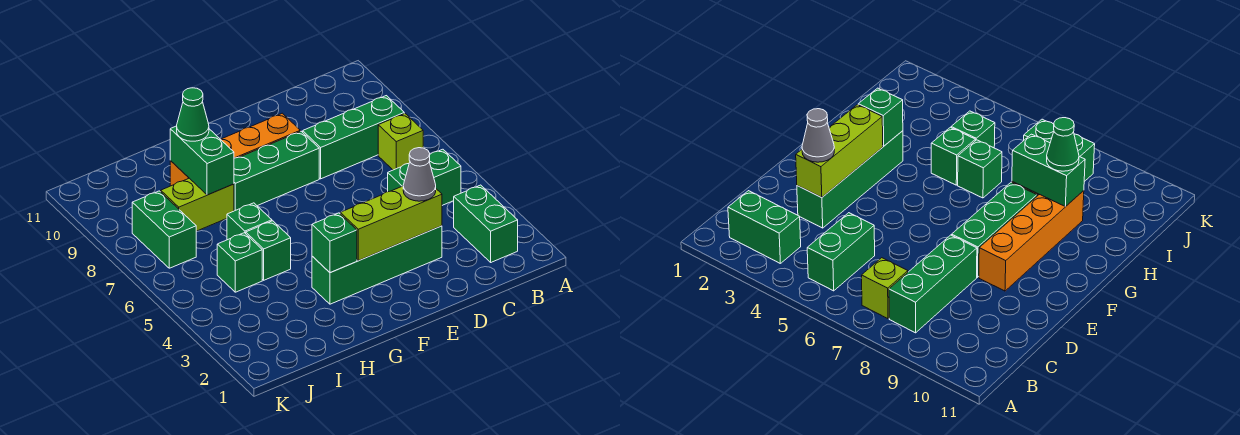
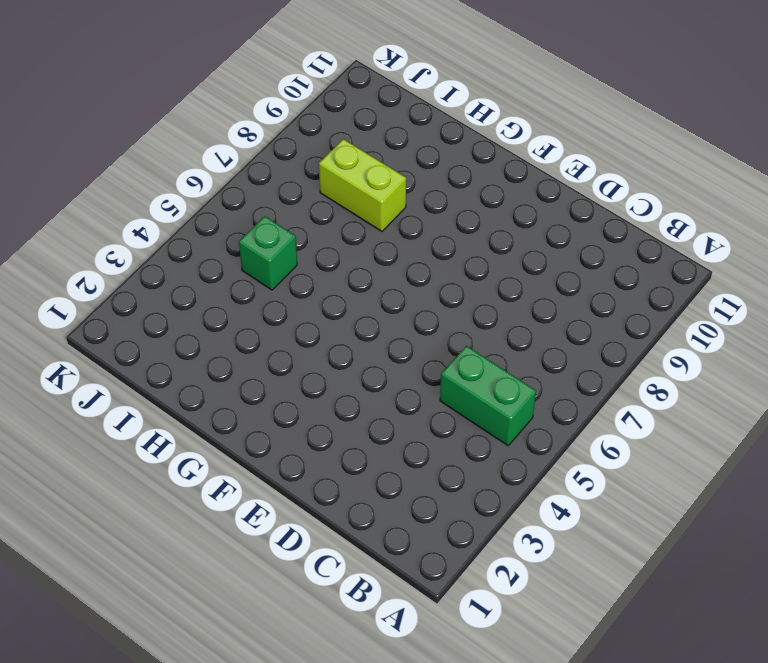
none -> green 1x2 brick [454,185,518,262]
none -> lime 1x1 brick [378,113,423,170]
none -> green 1x3 brick [303,96,404,179]

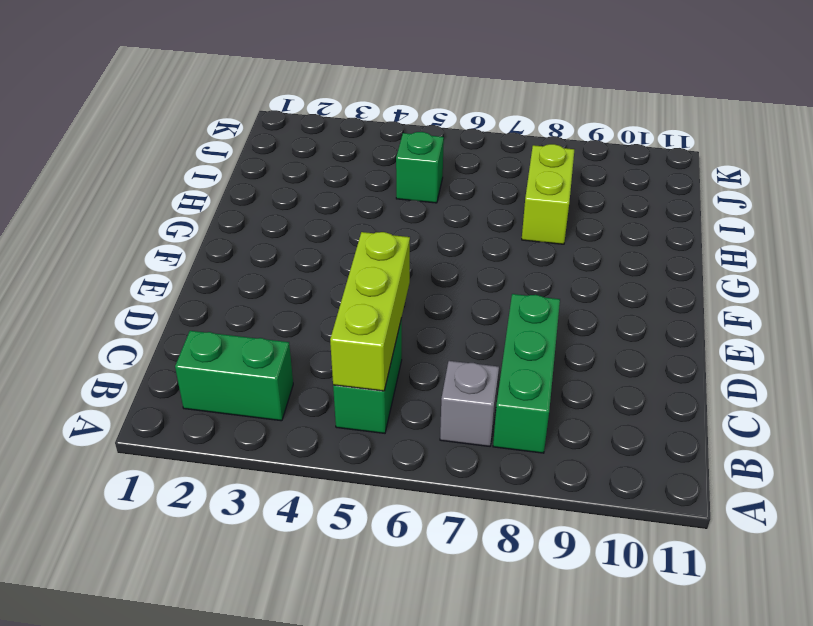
lime 1x3 brick [330,232,410,391] -> lime 1x3 brick moved to [340,186,442,261]
grey 1x1 brick [440,361,499,446] -> lime 1x1 brick [378,113,423,170]
none -> green 1x4 brick [312,226,442,304]
none -> green 1x3 brick [234,131,319,211]
none -> orange 1x4 brick [170,113,300,186]

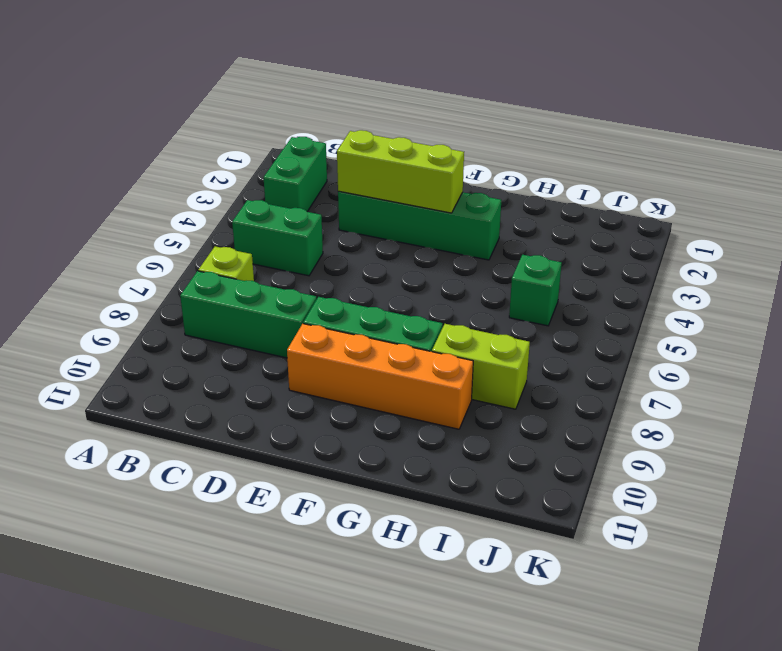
none -> green 1x1 brick [246,221,291,280]
none -> green 1x1 brick [227,203,272,240]
none -> green 1x2 brick [132,191,196,268]

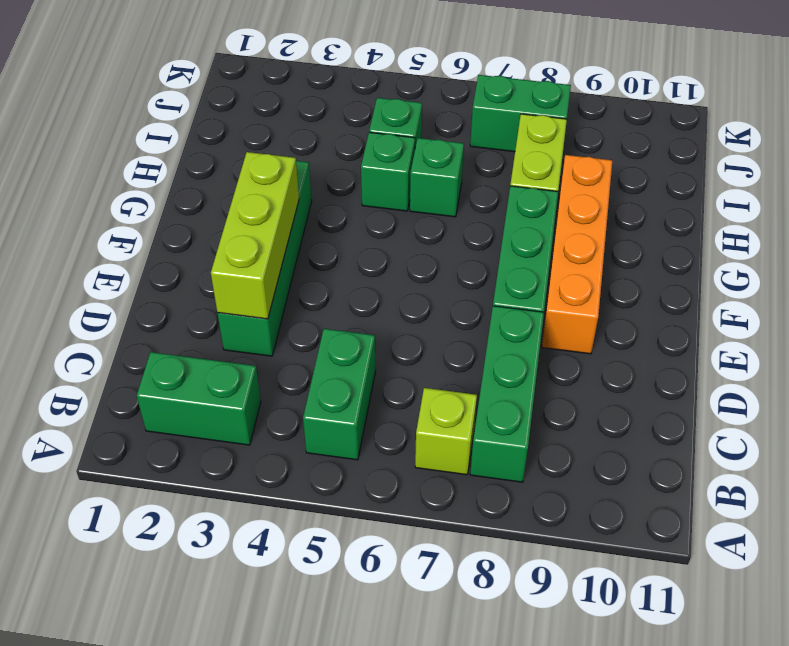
none -> green 1x1 brick [312,213,357,273]
none -> green 1x2 brick [170,126,234,195]
none -> grey 1x1 cone [403,148,436,201]

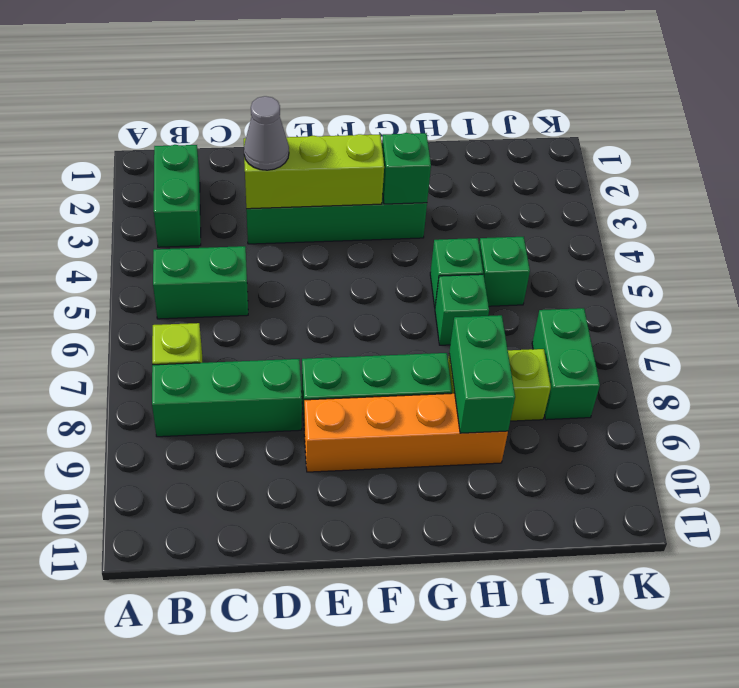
none -> green 1x1 cone [177,88,209,141]

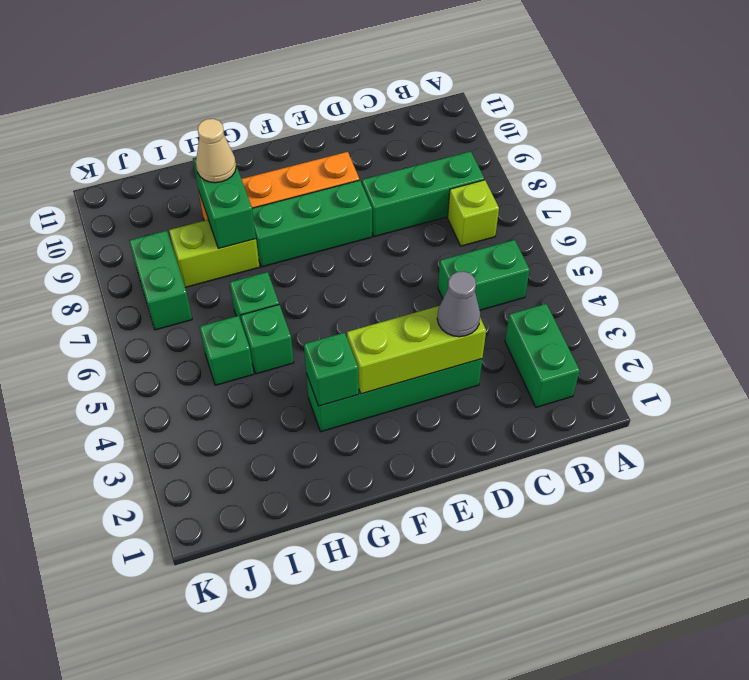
tan 1x1 cone [196,119,236,183] -> green 1x1 cone [177,88,209,141]

